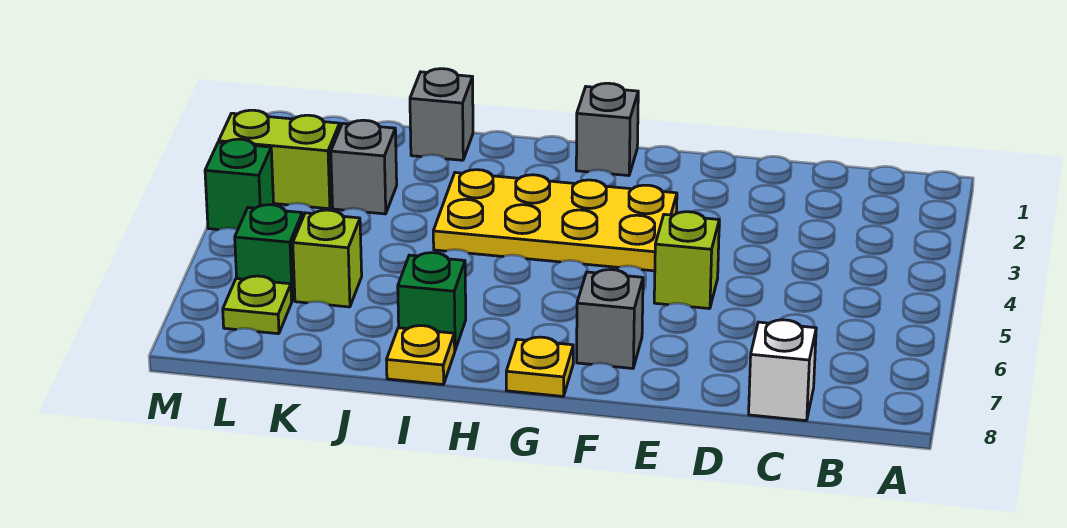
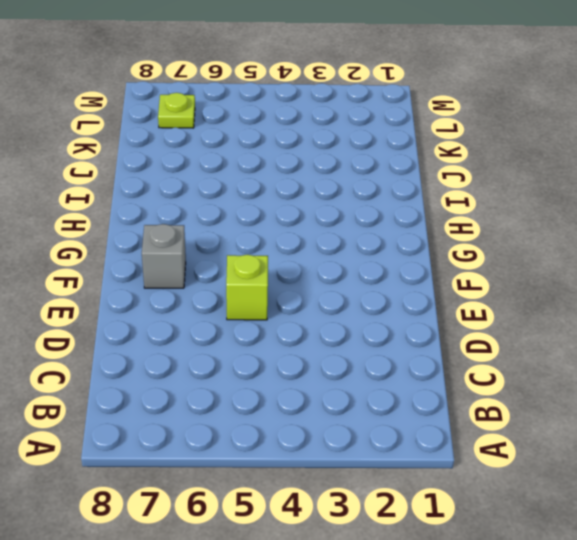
none -> white 1x1 brick [749,320,816,421]
none -> yellow 2x4 plate [433,170,677,271]
none -> grey 1x1 brick [576,83,638,176]

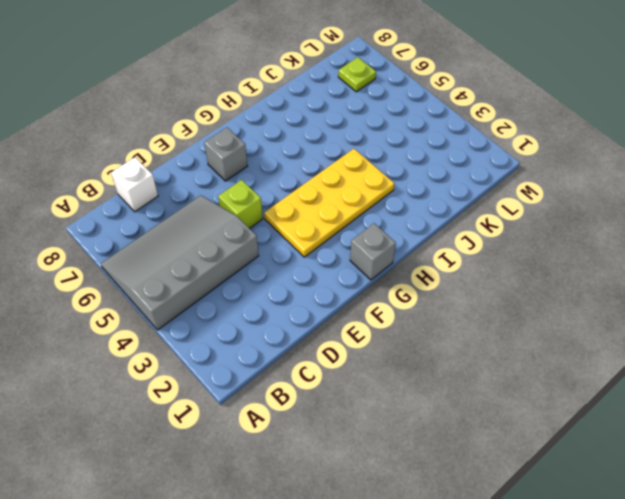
grey 3x4 slope [101,196,259,330] -> none
none -> yellow 1x1 plate [506,337,573,396]
none -> green 1x1 brick [398,253,466,350]
none -> yellow 1x1 plate [386,326,455,385]

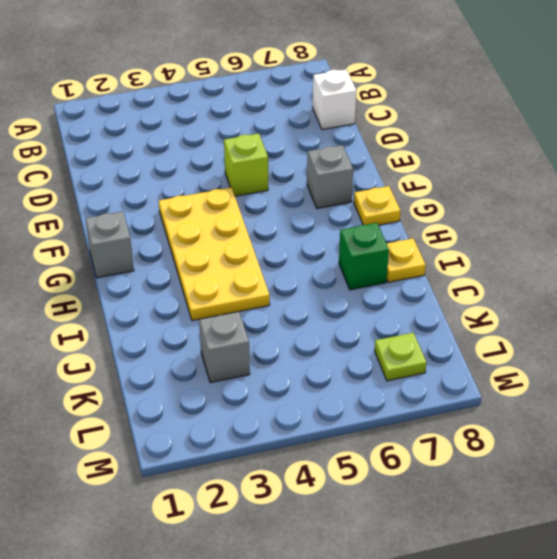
none -> grey 1x1 brick [410,69,473,160]
none -> lime 1x1 brick [293,210,362,307]
none -> lime 1x2 brick [219,110,340,209]

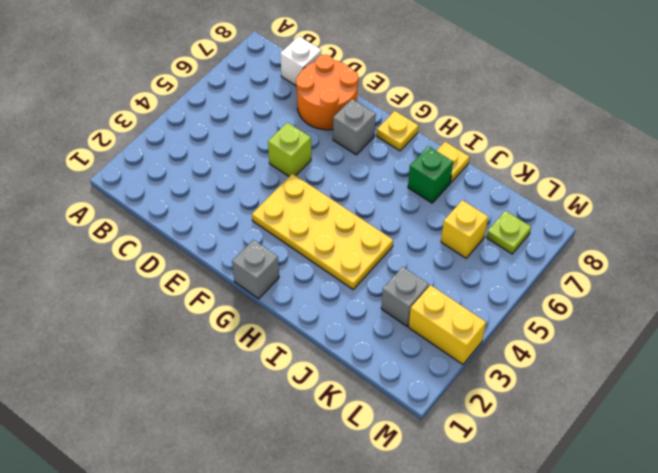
orange 2x2 round brick [296,55,358,130] -> none
yellow 1x1 brick [441,200,488,258] -> lime 1x1 brick [293,210,362,307]
yellow 1x2 brick [409,285,486,364] -> lime 1x2 brick [219,110,340,209]
none -> grey 1x1 brick [410,69,473,160]
none -> green 1x1 brick [235,205,303,301]
none -> green 1x1 brick [205,139,274,230]

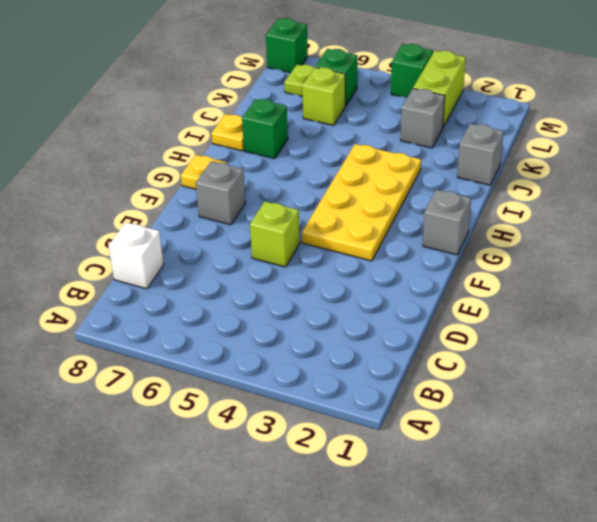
green 1x1 brick [266,18,308,73] -> none

